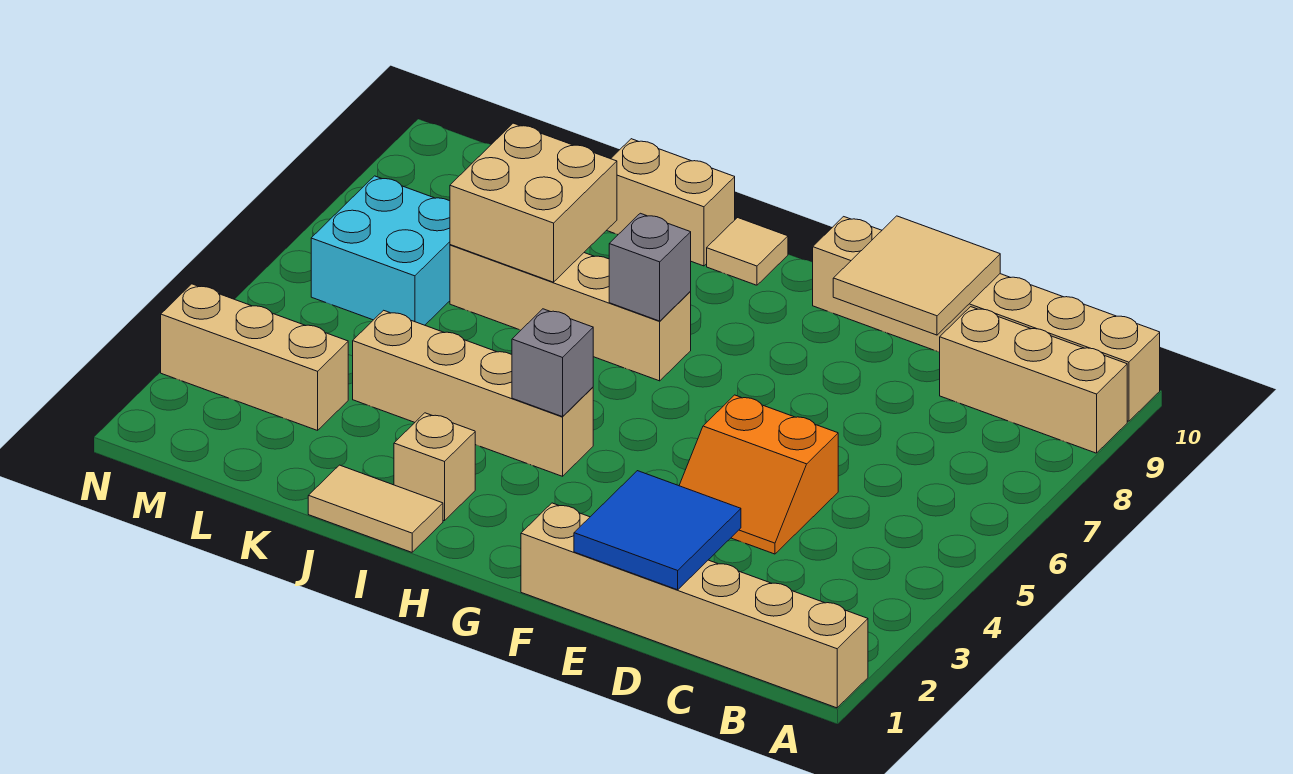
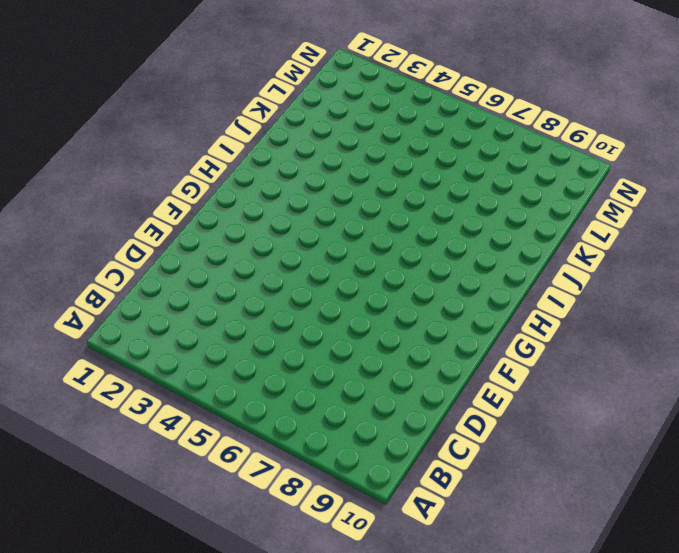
none -> tan 1x6 brick [521,503,868,708]
none -> tan 1x3 brick [940,307,1127,453]
none -> tan 1x6 brick [813,217,1160,421]

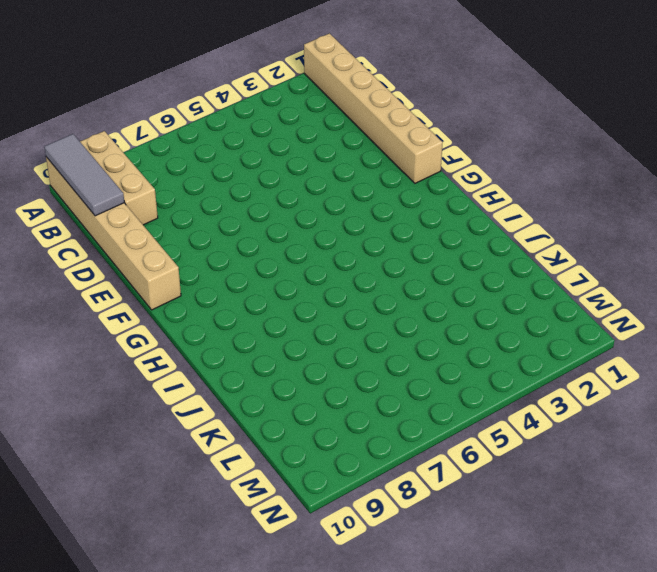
grey 1x3 tile [44,134,124,216] -> none
none -> orange 2x2 slope [679,395,838,554]
none -> tan 1x4 brick [353,310,593,476]
none -> tan 1x4 brick [450,245,691,381]

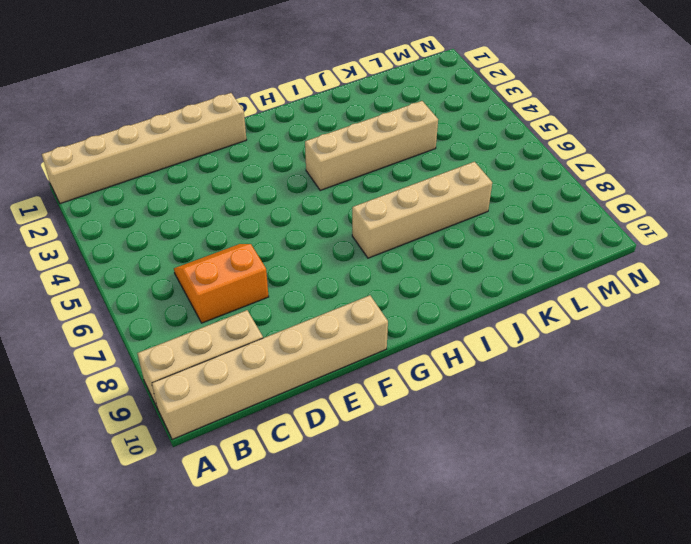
orange 2x2 slope [174,244,269,323] -> orange 2x2 slope moved to [679,395,838,554]
none -> tan 1x1 tile [707,218,788,285]
none -> tan 1x2 tile [308,465,443,552]
none -> tan 1x1 brick [394,413,475,521]

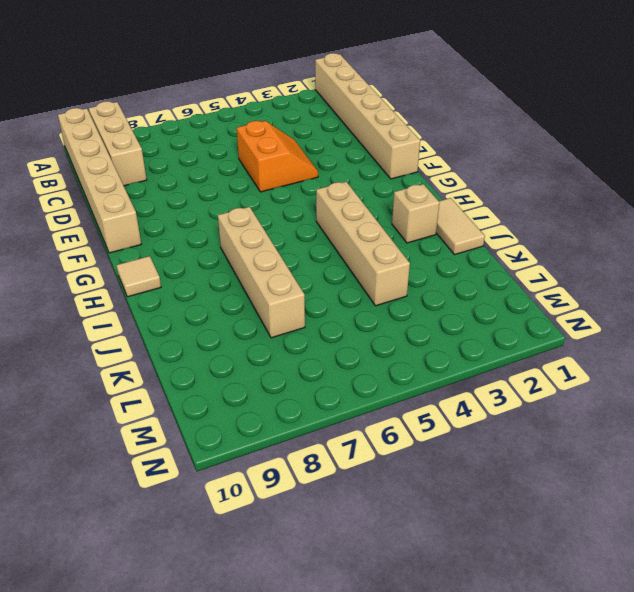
none -> tan 1x2 brick [607,139,735,266]
none -> tan 1x3 brick [161,284,348,430]
none -> cyan 2x2 brick [311,176,450,325]

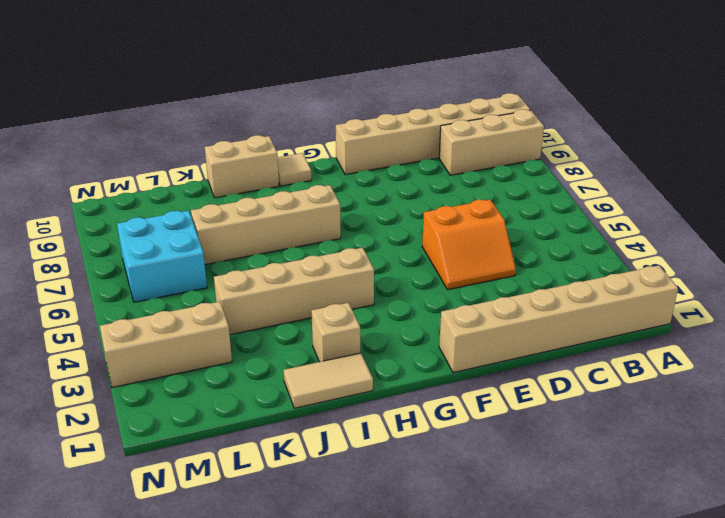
none -> blue 2x2 tile [574,471,741,590]
none -> tan 2x2 tile [833,216,1000,335]
none -> grey 1x1 brick [512,309,593,417]

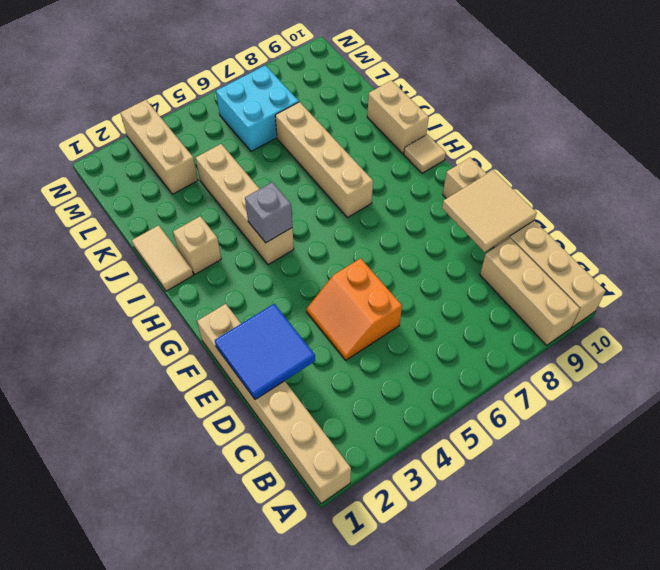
none -> grey 1x1 brick [609,213,691,321]
none -> tan 2x2 brick [450,123,617,282]

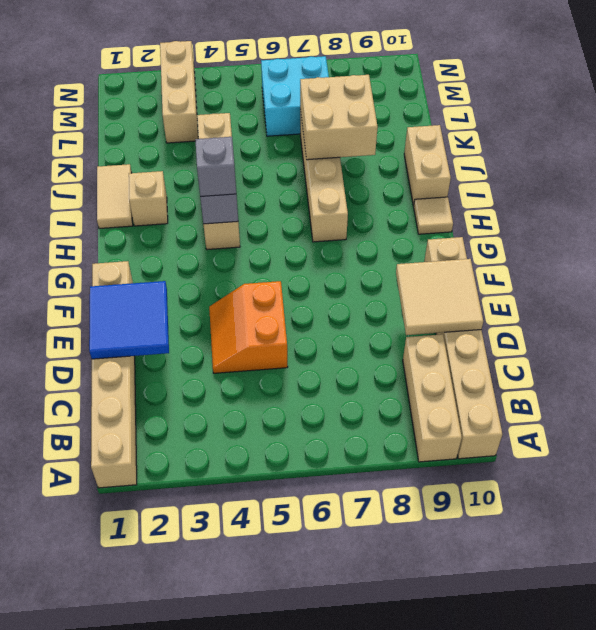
grey 1x1 brick [195,137,236,197] -> grey 1x1 brick moved to [609,213,691,321]

